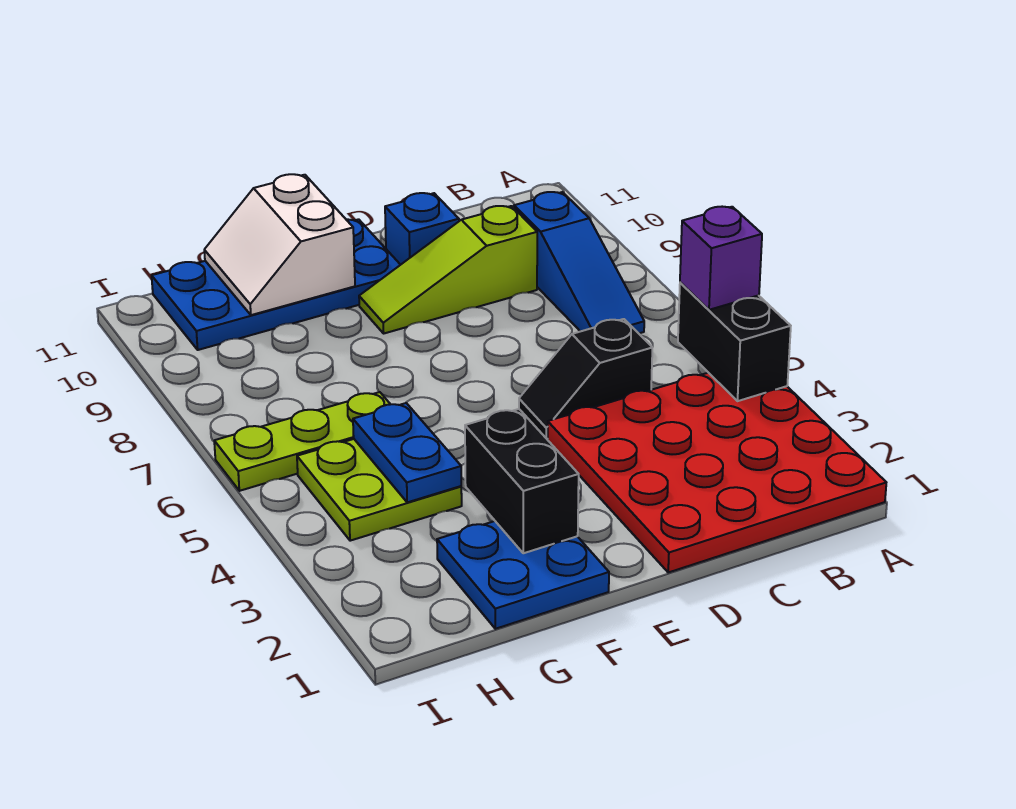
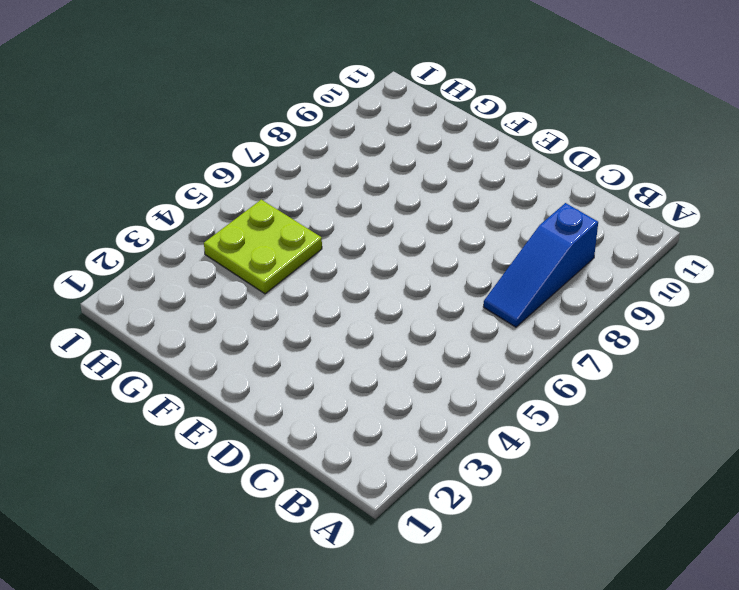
none -> red 4x4 plate [548,373,886,572]
none -> black 1x2 slope [519,319,652,439]
none -> lime 1x3 slope [359,206,537,333]

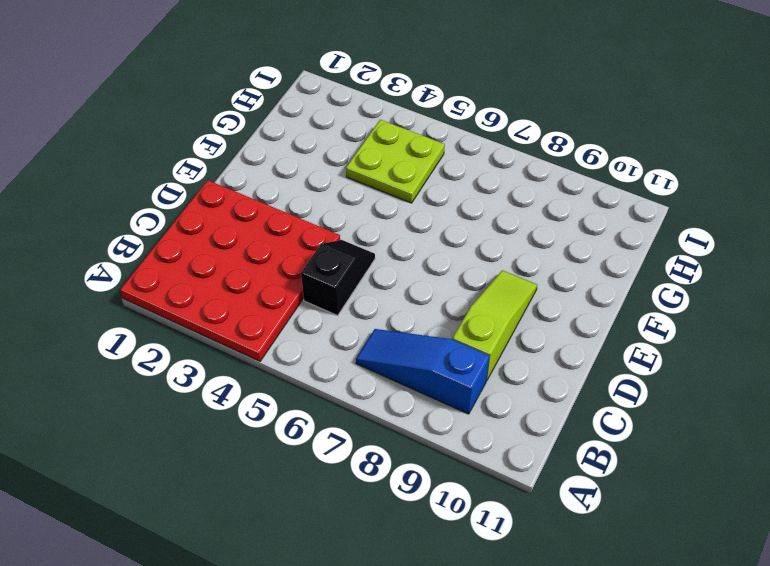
none -> blue 1x1 brick [385,193,459,265]
none -> blue 2x4 plate [152,219,400,350]
none -> blue 2x2 plate [437,521,609,629]

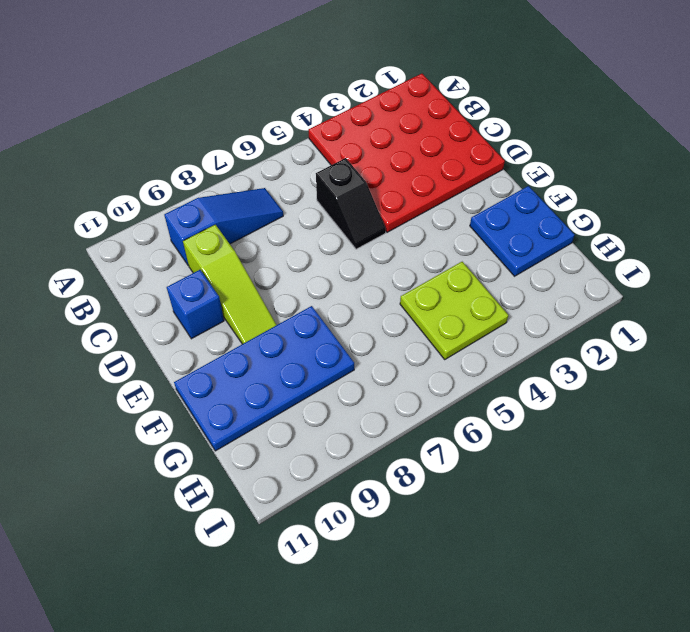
blue 2x4 plate [174,306,354,451] -> blue 2x4 plate turned to [152,219,400,350]
none -> lime 1x3 plate [214,392,390,491]
none -> black 1x2 brick [678,282,791,401]
none -> black 1x2 brick [465,409,579,553]

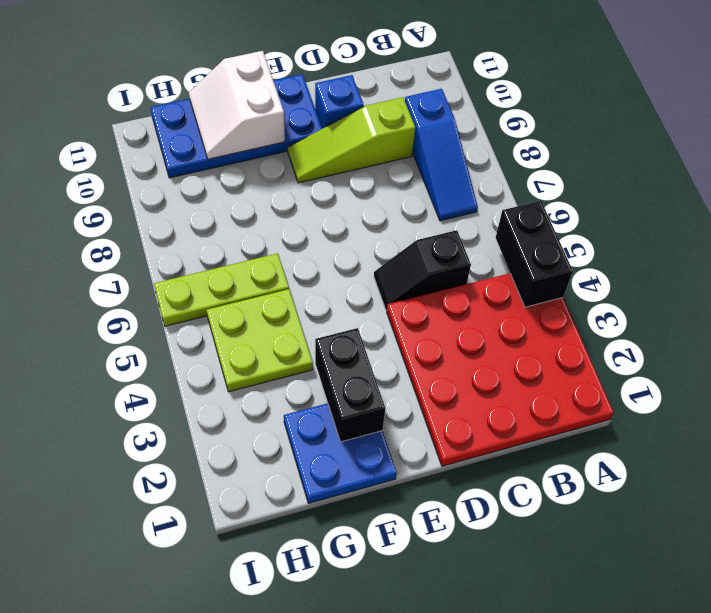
none -> blue 1x2 plate [353,403,461,502]
none -> purple 1x1 brick [680,207,762,310]

